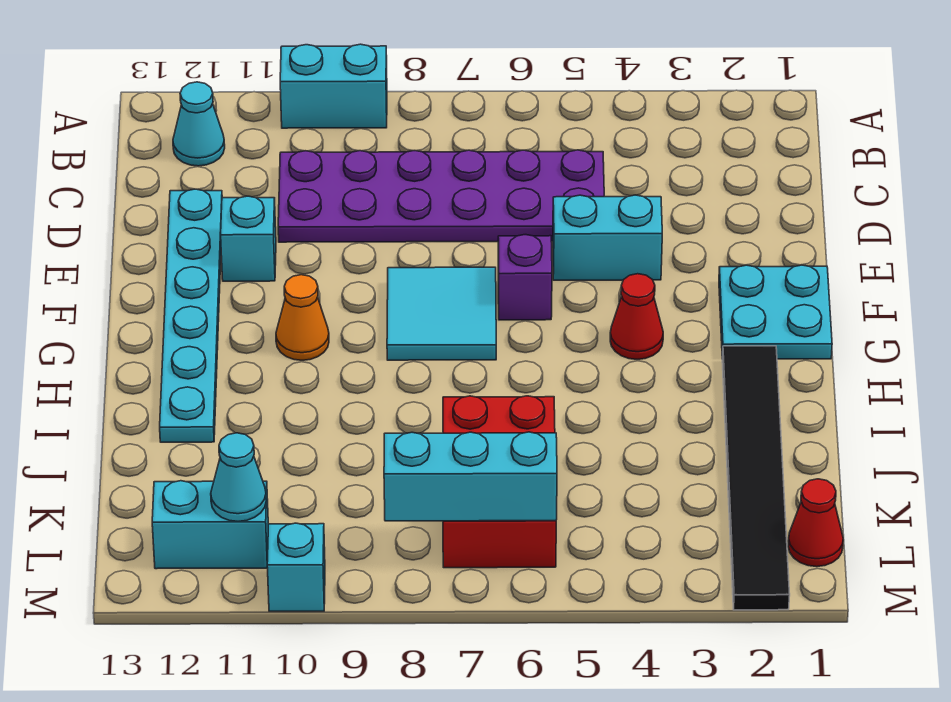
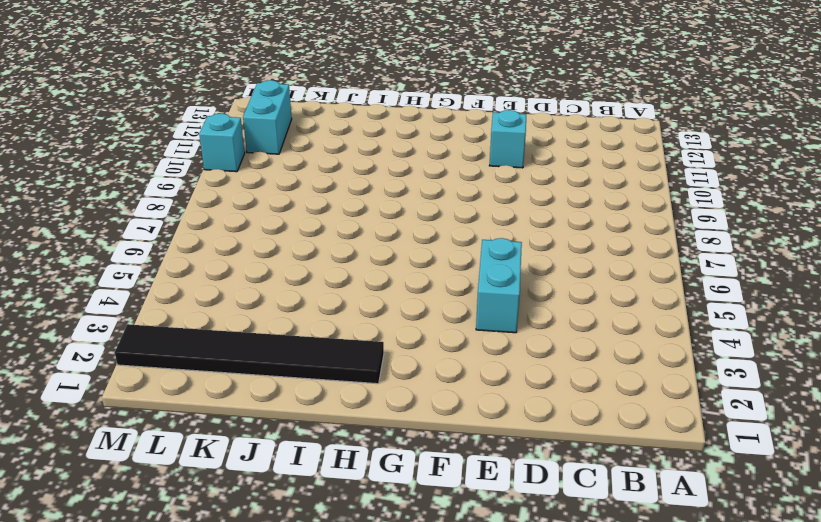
none -> cyan 1x2 brick [280,44,387,128]
none -> cyan 1x1 cone [173,82,225,166]
none -> purple 2x6 plate [278,150,604,242]

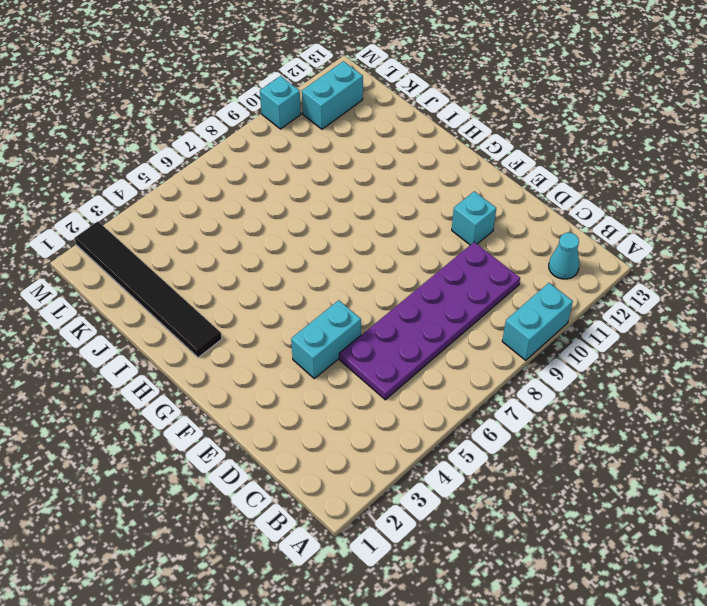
none -> cyan 1x6 plate [160,189,222,442]
none -> cyan 2x2 plate [719,265,832,359]
none -> purple 1x1 brick [498,235,552,320]

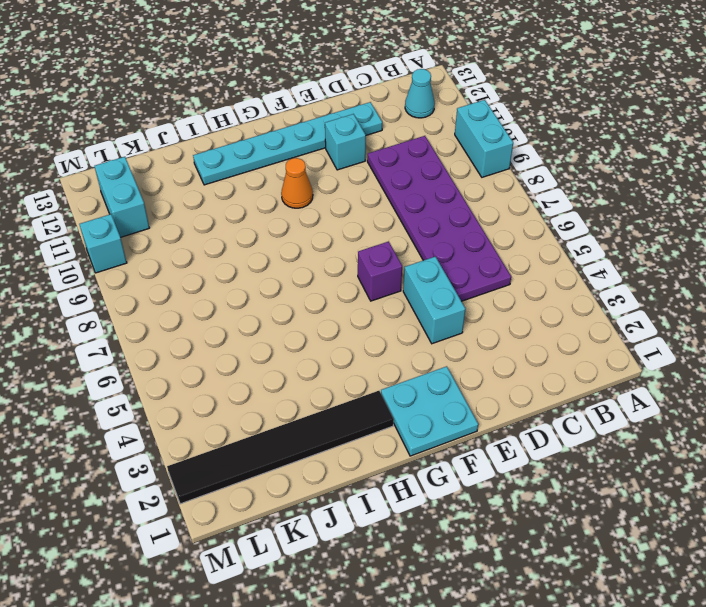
none -> cyan 2x2 tile [387,267,496,360]
none -> red 1x1 cone [610,274,663,359]
none -> red 2x3 brick [443,396,556,568]

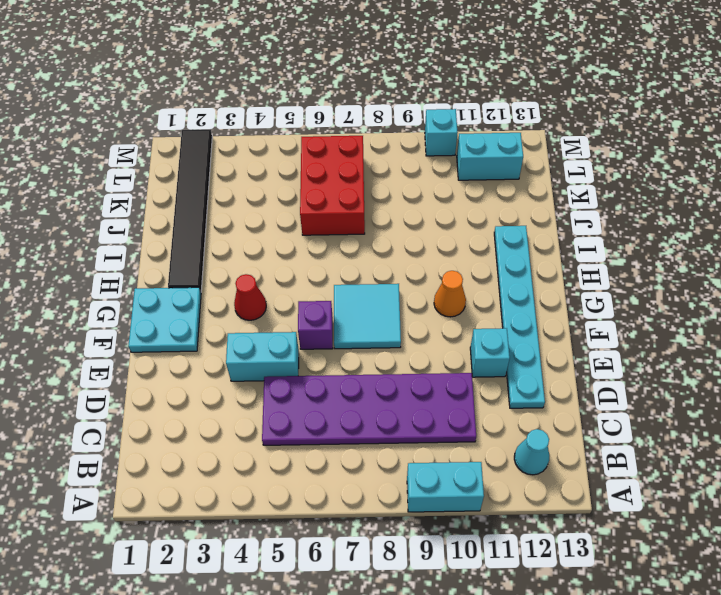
none -> red 1x1 cone [788,479,843,567]
none -> cyan 1x3 brick [384,432,557,521]
none -> cyan 1x1 cone [211,433,266,521]

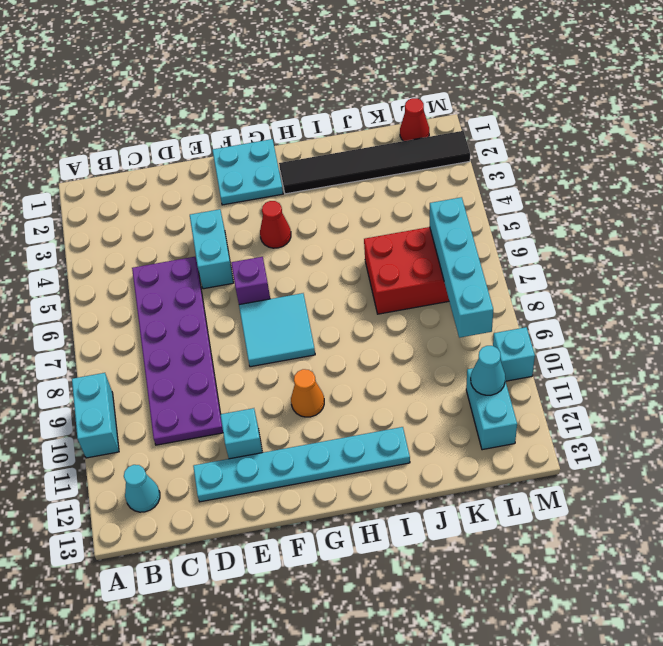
cyan 1x4 brick [430,197,493,338] -> cyan 1x3 brick [384,432,557,521]

